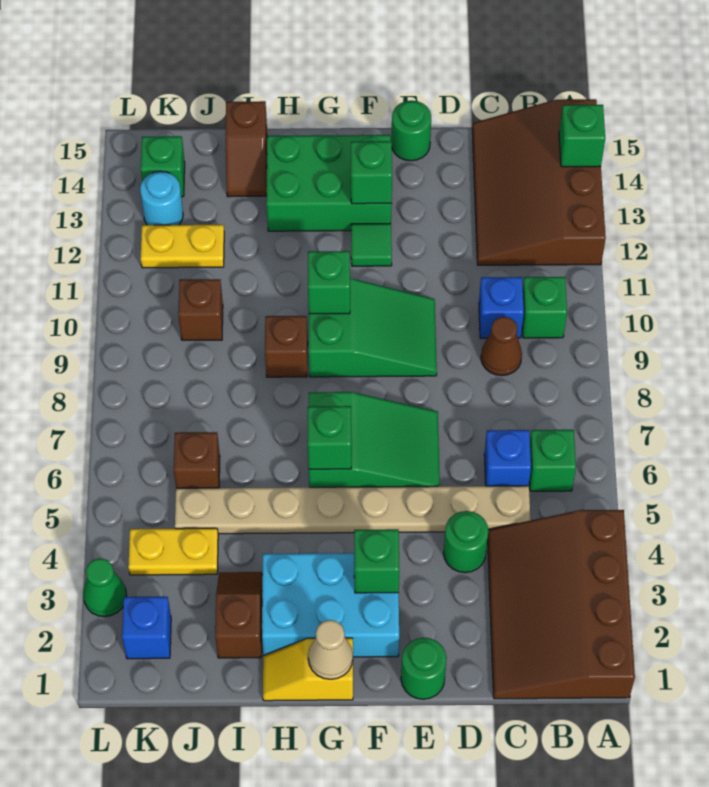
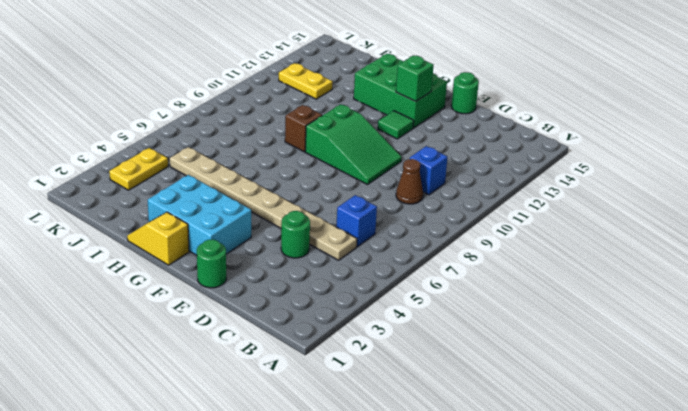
yellow 1x2 plate [109,148,168,190] -> yellow 1x2 plate turned to [128,528,218,575]
none -> brown 3x4 slope [488,510,635,699]
none -> brown 3x4 slope [472,99,606,265]
none -> green 1x1 brick [529,430,576,491]
none -> green 1x1 brick [522,277,567,338]

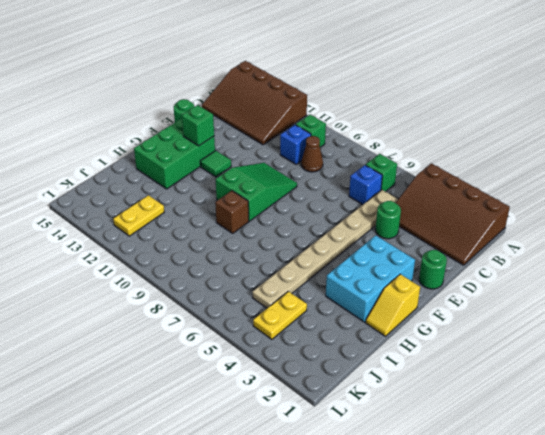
none -> green 2x3 slope [309,392,440,487]
none -> brown 1x2 slope [215,572,262,658]
none -> brown 1x2 slope [226,101,267,197]
none -> brown 1x1 brick [174,432,220,488]

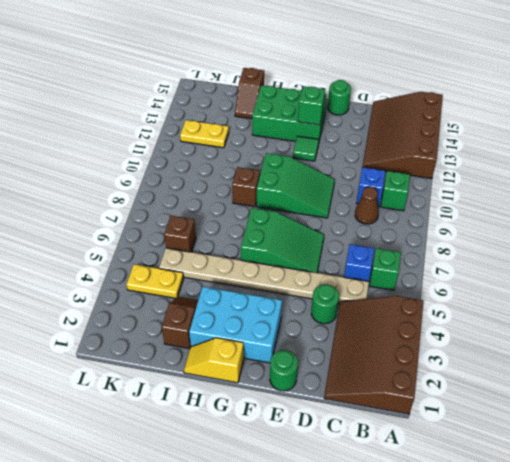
none -> brown 1x1 brick [178,279,223,340]
none -> blue 1x1 brick [122,597,171,659]
none -> cyan 1x1 round brick [140,171,183,225]
none -> green 1x1 brick [141,136,185,197]

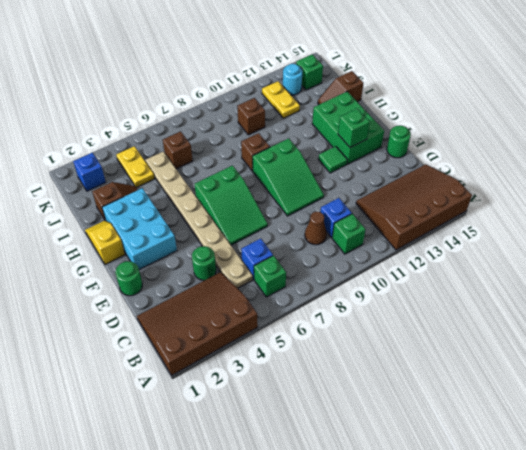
none -> green 1x1 cone [83,558,127,617]
none -> green 1x1 brick [559,105,605,167]
none -> green 1x1 brick [354,529,399,593]
none -> tan 1x1 cone [308,620,353,679]

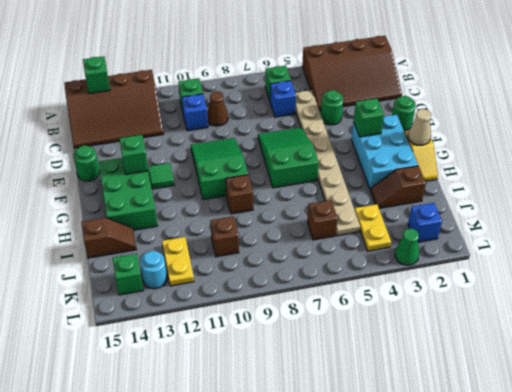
none -> green 1x1 brick [308,406,351,469]
none -> green 1x1 brick [308,251,350,314]

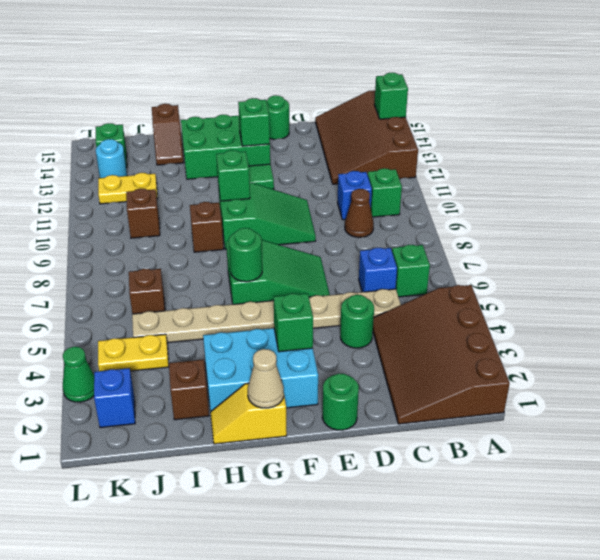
green 1x1 round brick [229,228,262,282] -> green 1x1 brick [308,406,351,469]

